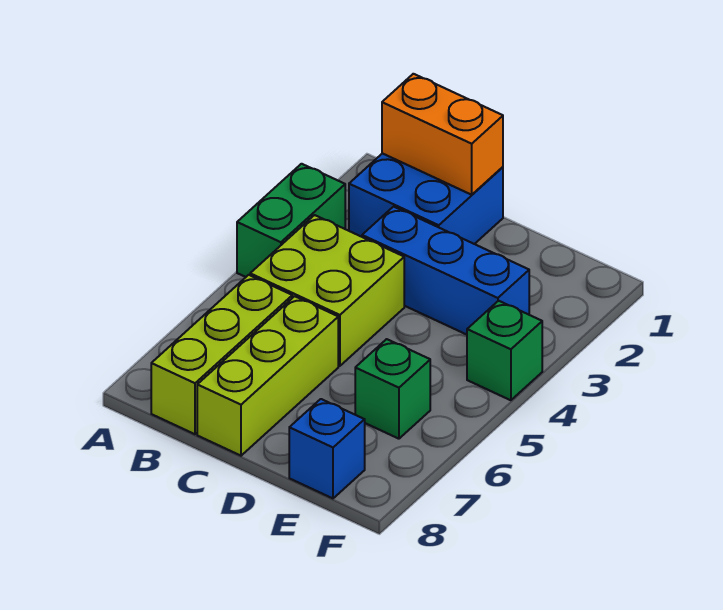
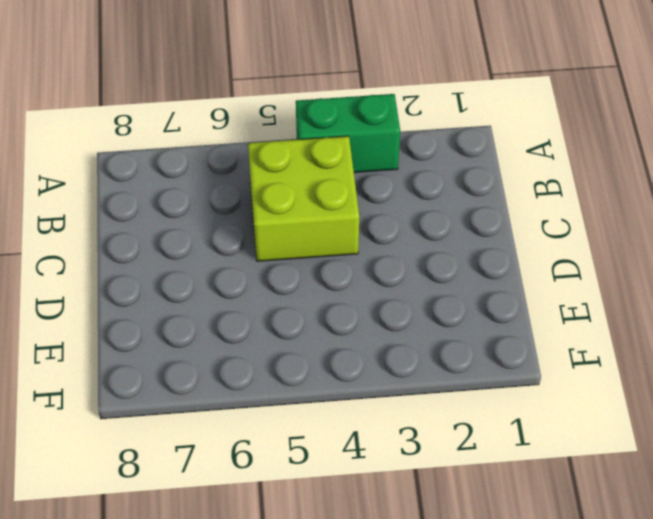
none -> blue 2x2 brick [349,153,503,244]
none -> lime 1x3 brick [151,275,292,434]

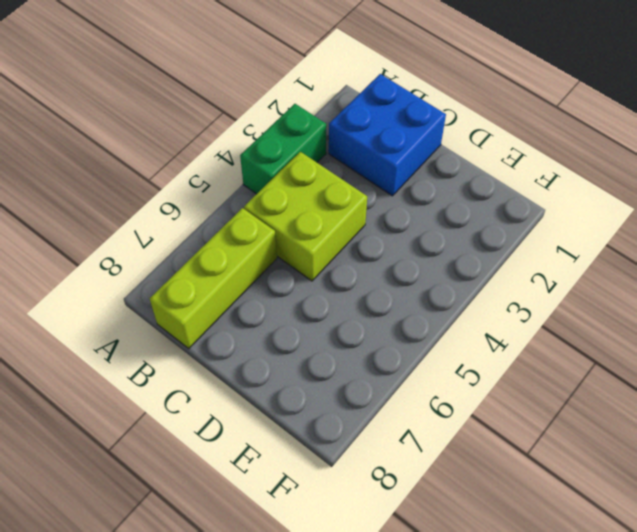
none -> blue 1x3 brick [362,207,529,335]
none -> lime 1x3 brick [197,296,338,456]

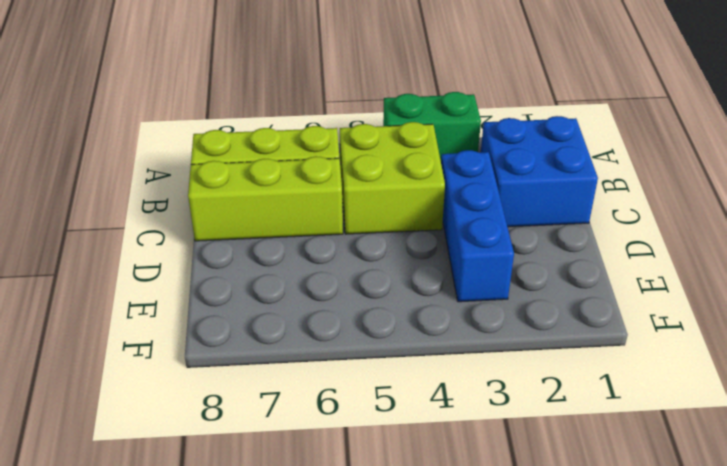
none -> green 1x1 brick [355,339,430,439]
none -> blue 1x1 brick [289,399,365,498]

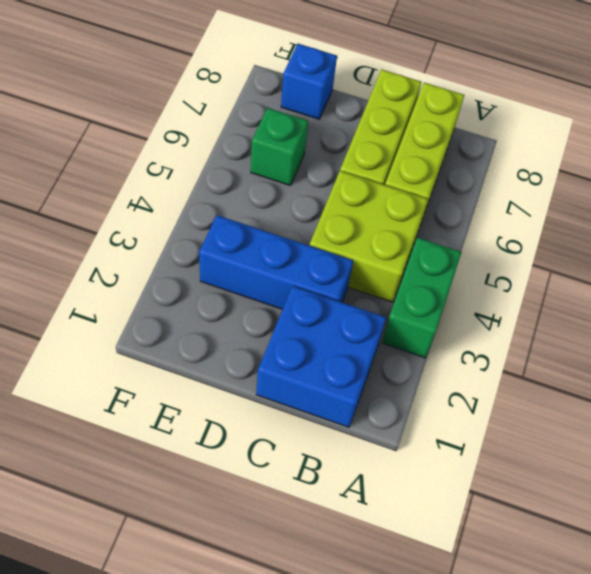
none -> green 1x1 brick [467,301,542,400]
none -> orange 1x2 brick [382,74,503,195]

